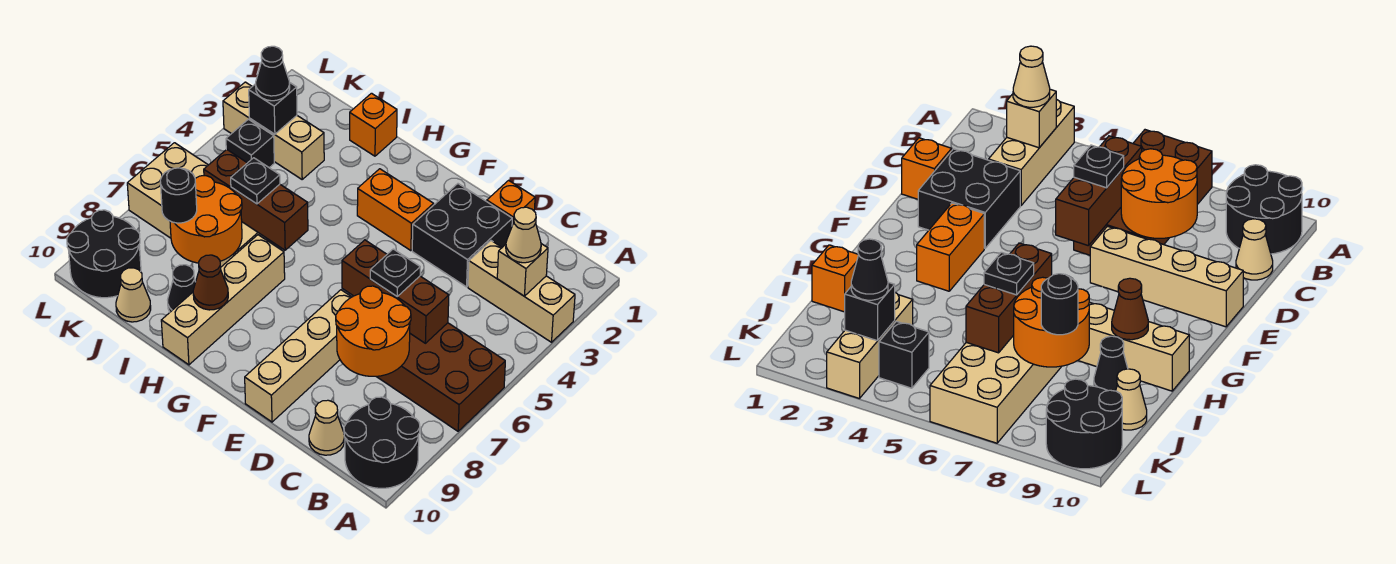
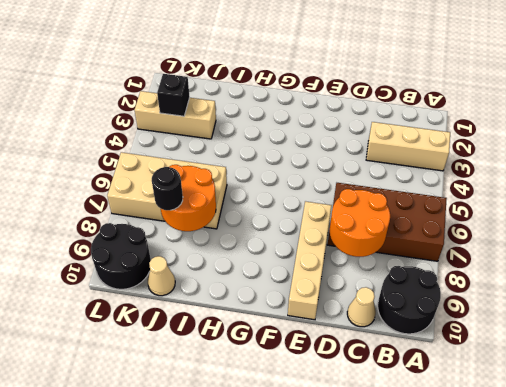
none -> orange 1x1 brick [487,180,535,225]
none -> black 2x2 brick [412,184,512,287]
none -> orange 1x2 brick [357,169,434,251]

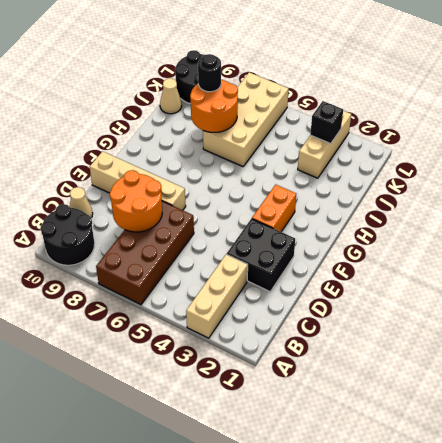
none -> orange 1x1 brick [487,180,535,225]
none -> tan 1x4 brick [161,235,285,365]
none -> orange 1x1 brick [350,93,397,156]

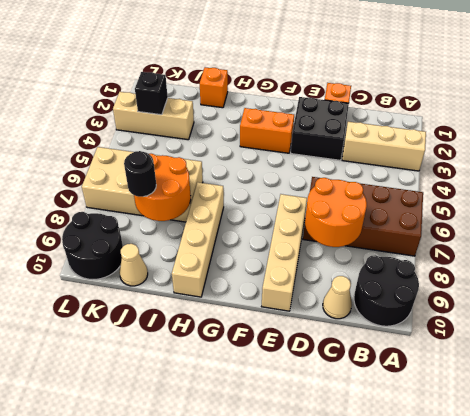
none -> black 1x1 cone [168,265,196,312]
none -> black 1x1 brick [226,119,274,168]
none -> tan 1x1 brick [497,244,548,296]

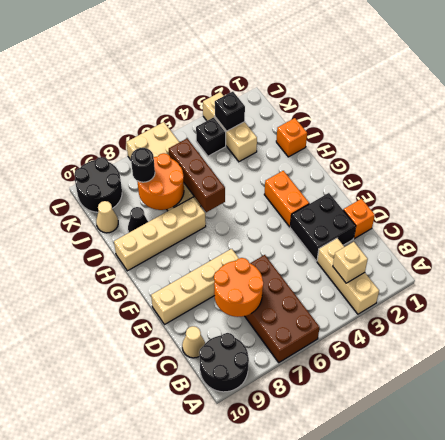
none -> brown 1x3 brick [342,240,449,343]
none -> brown 1x1 cone [193,255,228,310]
none -> tan 1x1 cone [506,207,541,263]

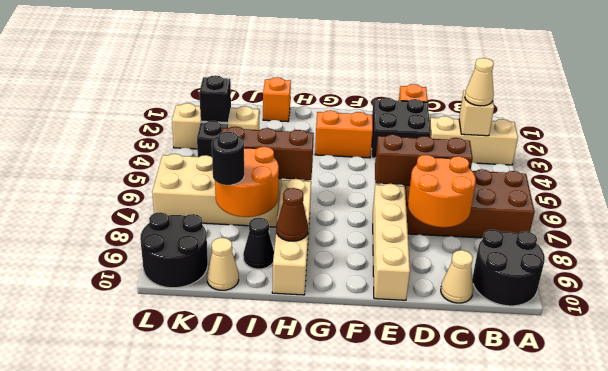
none -> black 1x1 plate [370,249,420,296]
none -> black 1x1 plate [231,158,280,204]
none -> black 1x1 cone [256,46,290,101]

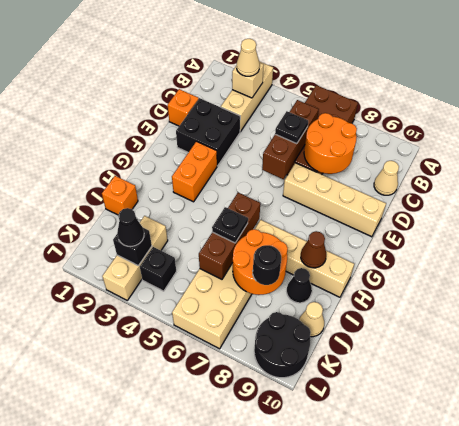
none -> black 2x2 round brick [344,397,420,488]

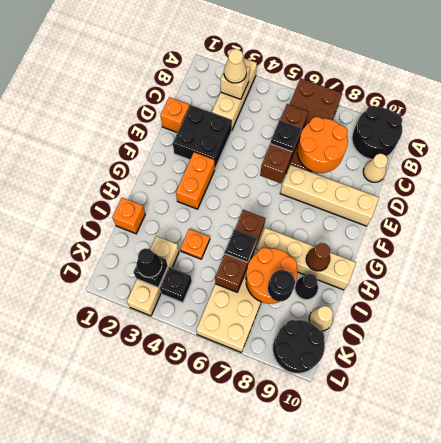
orange 1x1 plate [180,229,210,259] -> none

